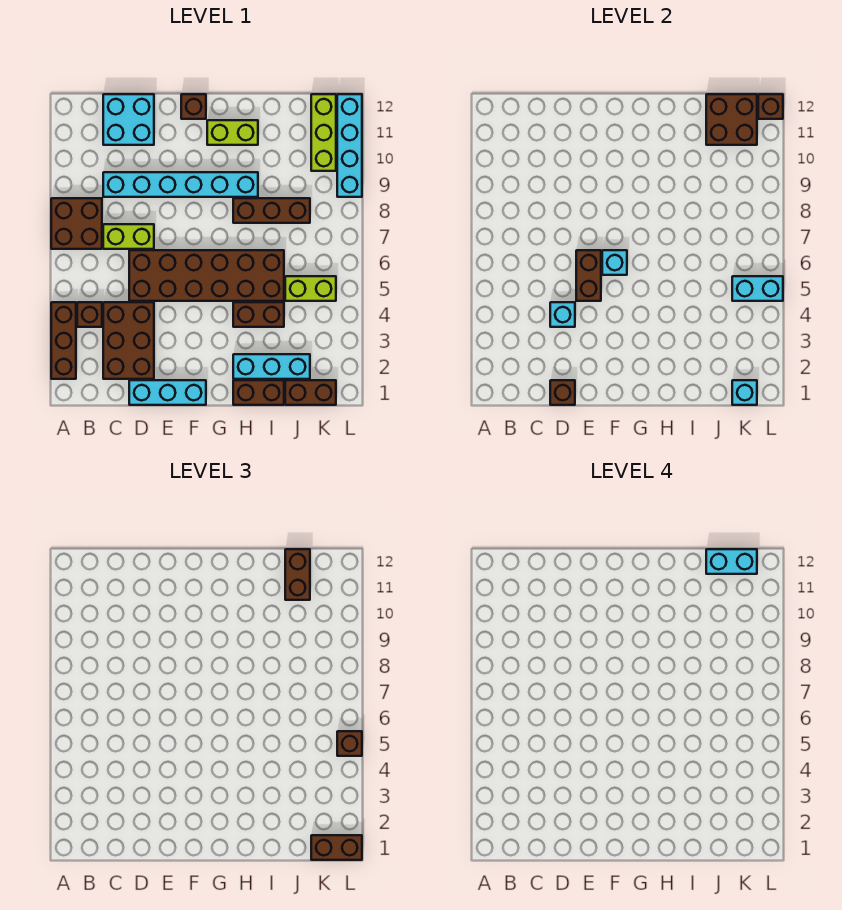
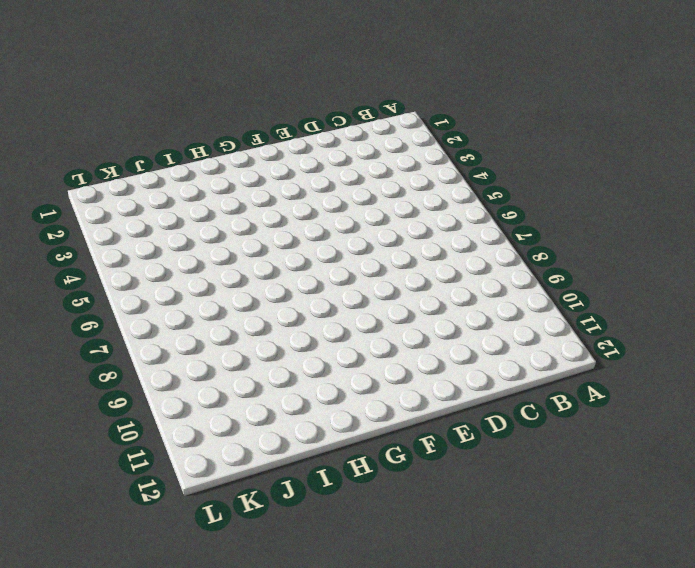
none -> brown 1x3 brick [51,302,76,379]
none -> brown 2x2 brick [51,198,102,249]
none -> brown 1x1 brick [77,302,102,327]
none -> brown 2x3 brick [103,302,154,379]

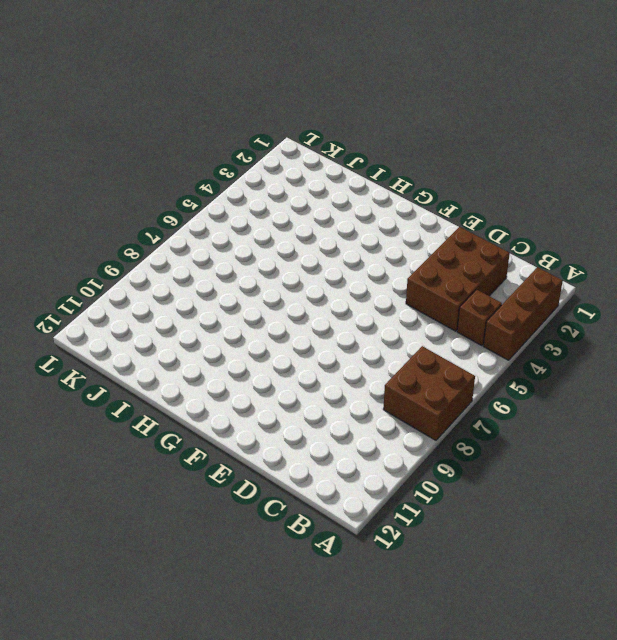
none -> lime 1x2 brick [103,224,154,249]
none -> cyan 1x6 brick [103,172,258,197]
none -> cyan 2x2 brick [103,94,154,145]
none -> cyan 1x3 brick [129,380,206,405]

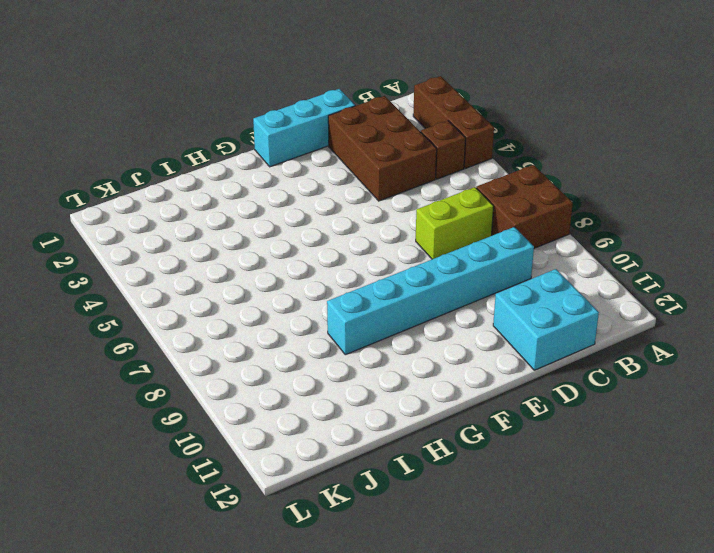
none -> brown 2x6 brick [129,250,284,301]
none -> brown 1x1 brick [181,94,206,119]
none -> lime 1x2 brick [207,120,258,145]
none -> brown 1x2 brick [233,380,284,405]

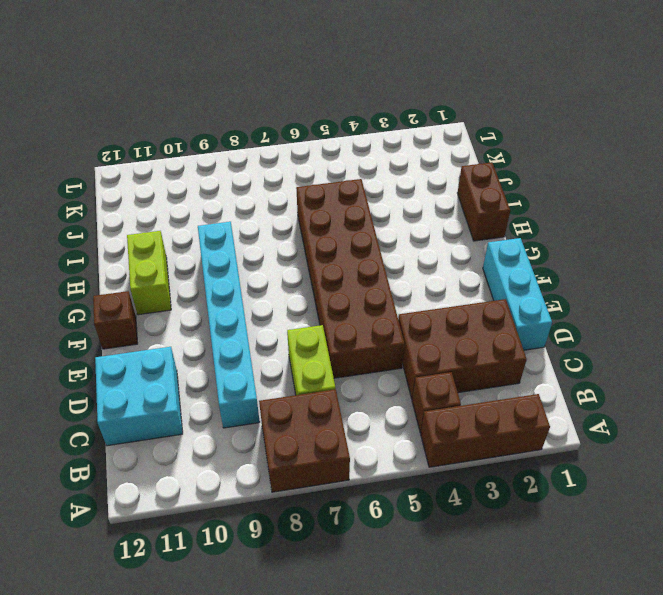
none -> cyan 1x3 brick [233,354,310,379]
none -> brown 1x2 brick [233,302,284,327]
none -> brown 1x3 brick [233,198,310,223]
none -> brown 1x2 brick [285,380,336,405]

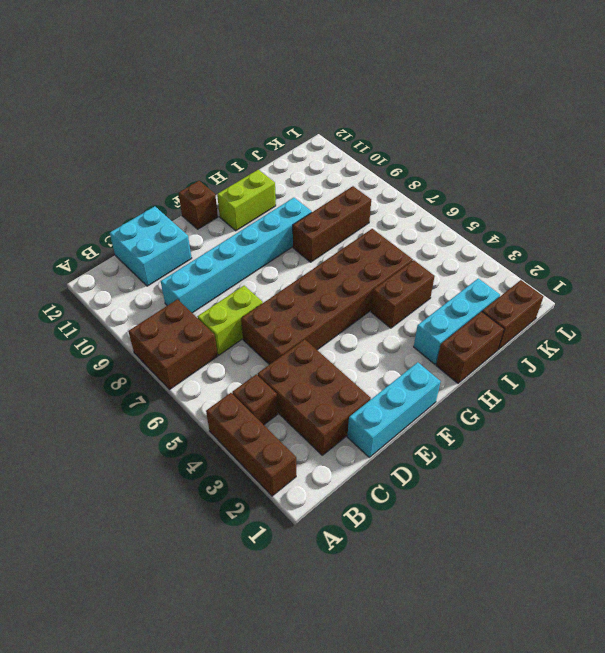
none -> lime 1x2 brick [285,276,336,301]
none -> lime 1x3 brick [311,94,336,171]
none -> cyan 1x4 brick [337,94,362,197]
none -> brown 1x1 brick [550,380,575,405]

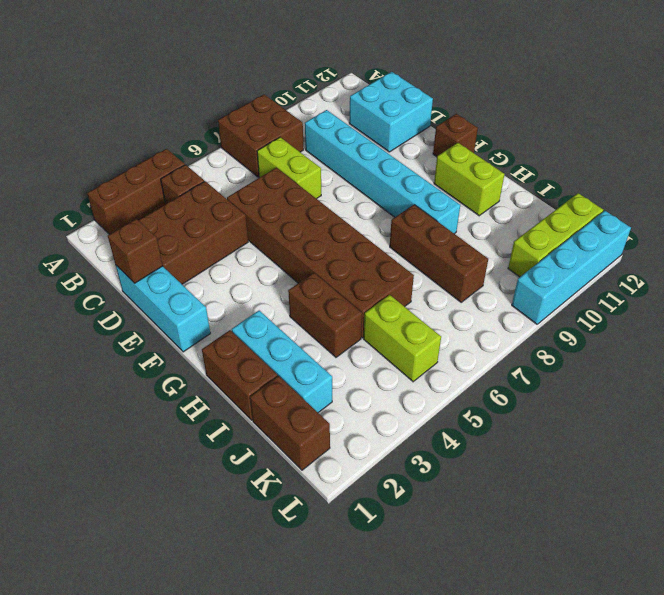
none -> cyan 1x1 brick [550,302,575,327]
none -> brown 1x2 brick [576,250,601,301]
none -> cyan 1x1 brick [602,250,627,275]
none -> brown 2x2 brick [706,94,757,145]

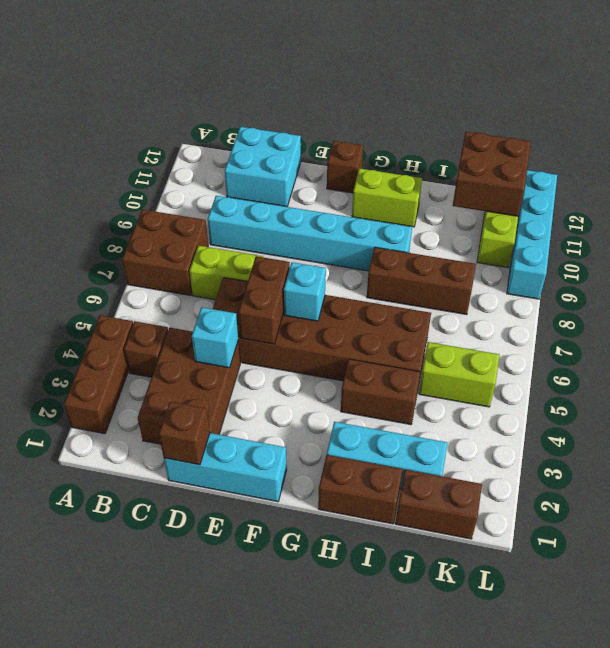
none -> cyan 1x1 brick [732,380,757,405]
none -> cyan 1x2 brick [732,276,783,301]
none -> brown 1x1 brick [758,94,783,119]
none -> brown 1x2 brick [285,549,310,600]

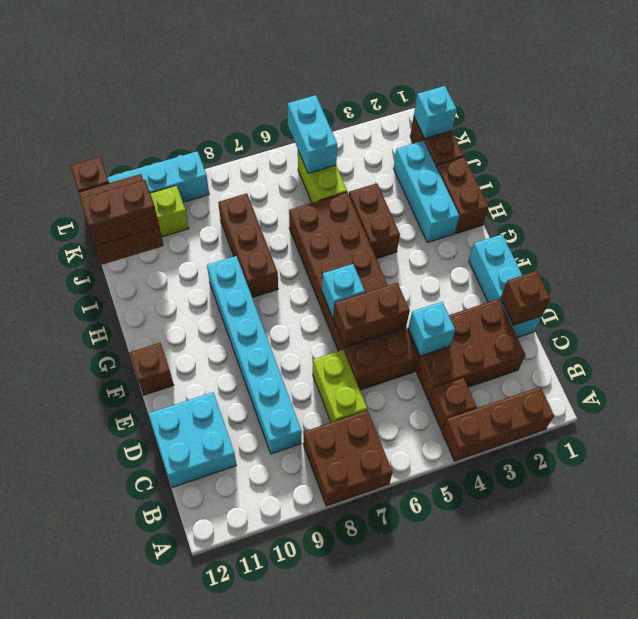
none -> lime 1x2 brick [207,120,258,145]
none -> brown 1x2 brick [311,835,362,860]
none -> brown 1x1 brick [337,731,362,756]
none -> cyan 1x2 brick [706,549,757,574]

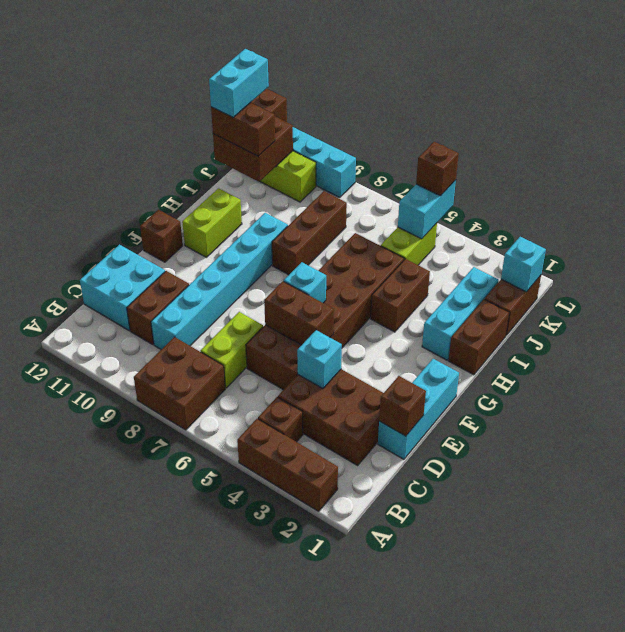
brown 1x2 brick [127,271,189,345] -> brown 1x2 brick moved to [311,835,362,860]

